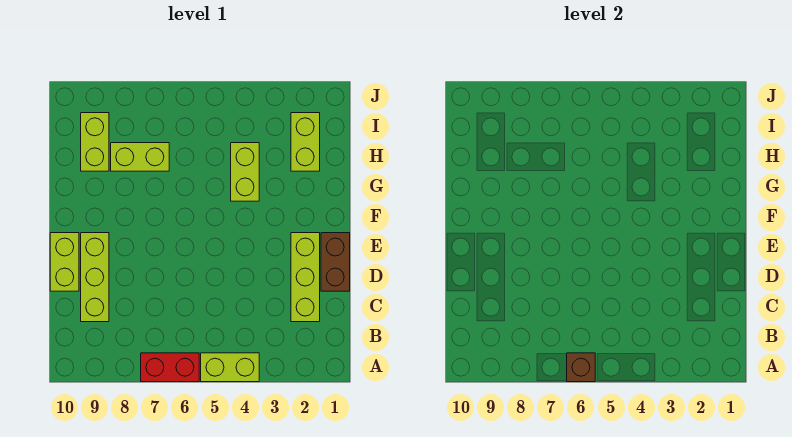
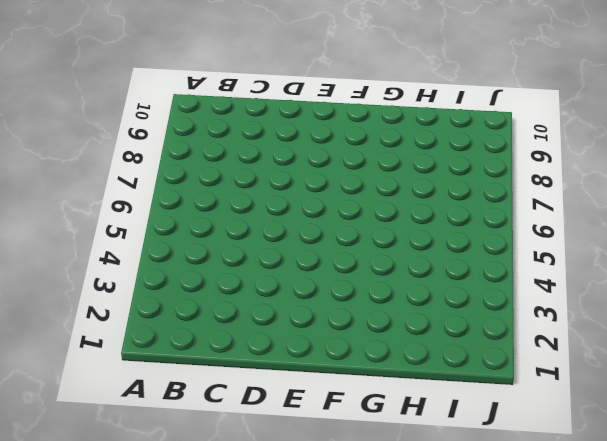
none -> lime 1x2 brick [201,353,259,382]
none -> red 1x2 brick [141,353,199,382]

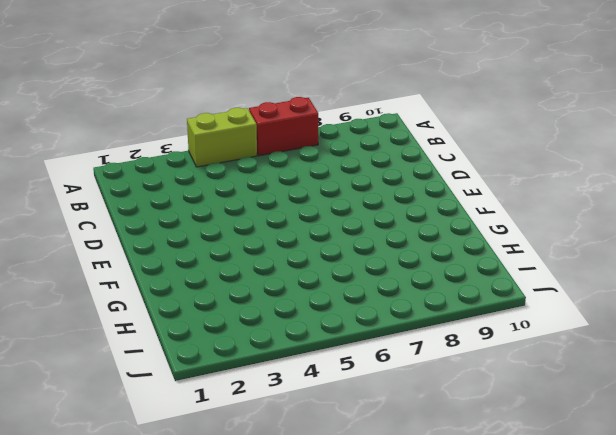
none -> lime 1x3 brick [291,233,320,322]
none -> lime 1x3 brick [81,233,109,322]

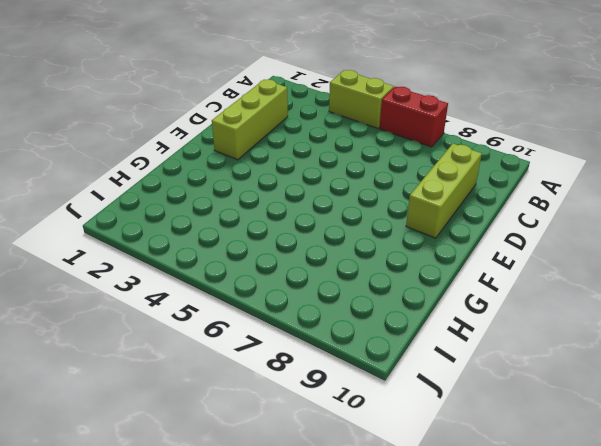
none -> brown 1x2 brick [321,233,350,291]
none -> lime 1x2 brick [50,233,79,291]

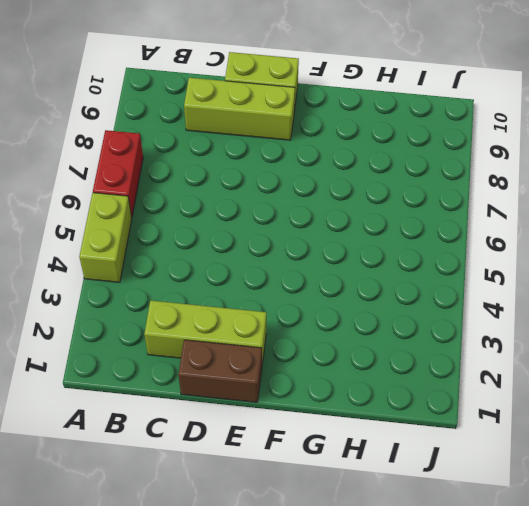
none -> lime 1x2 brick [231,143,259,201]
none -> lime 1x2 brick [291,113,320,171]

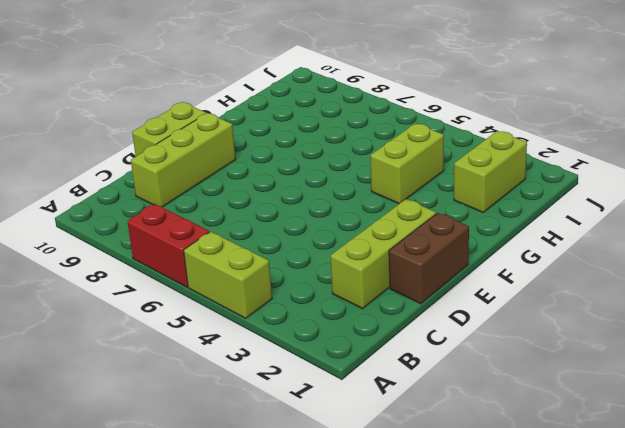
none -> lime 1x2 brick [111,143,169,171]
none -> lime 1x2 brick [81,113,109,171]

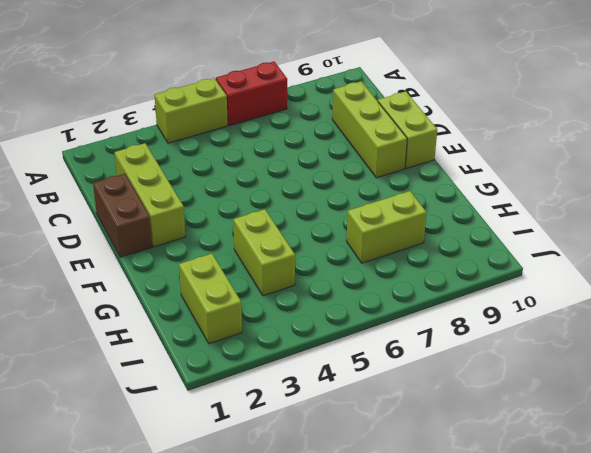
none -> lime 1x2 brick [81,113,109,171]
none -> brown 1x1 brick [567,353,595,382]

